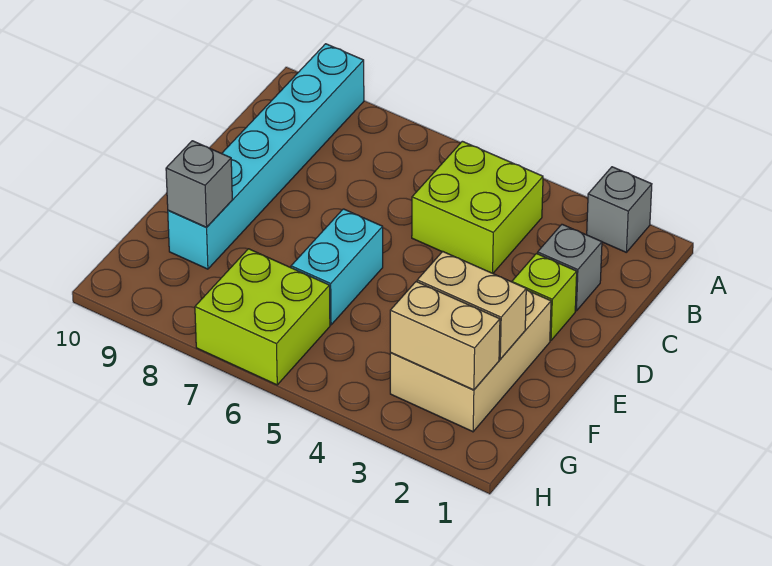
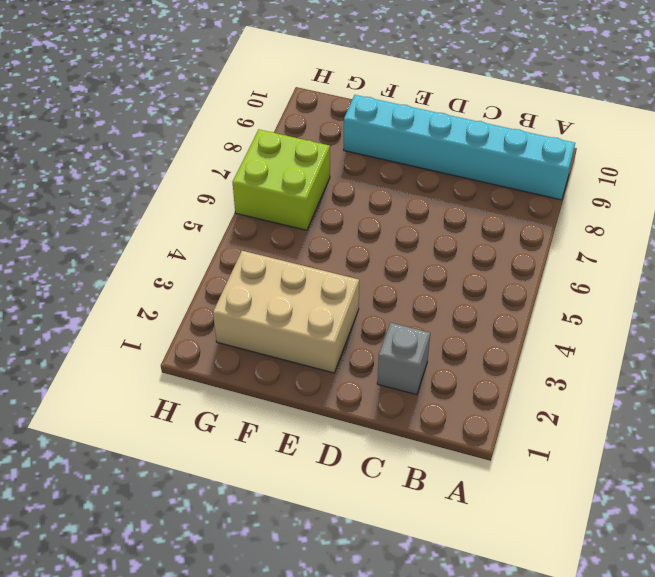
none -> grey 1x1 brick [587,167,652,252]
none -> lime 2x2 brick [412,141,543,273]

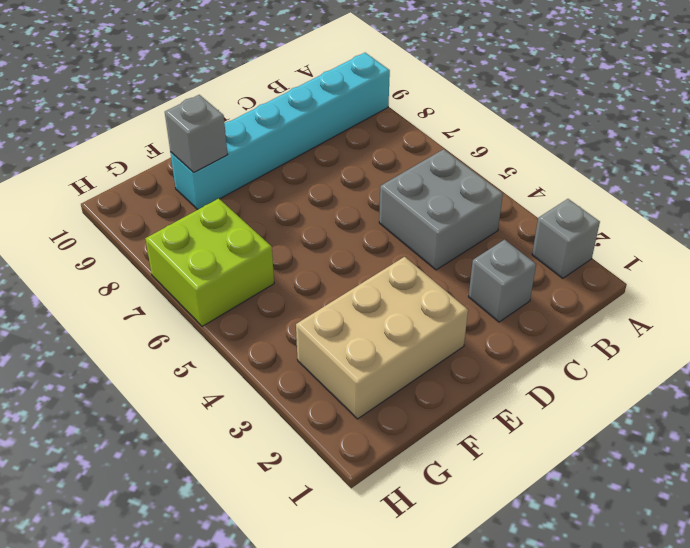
grey 2x2 brick [379,149,503,270] -> lime 2x2 brick [412,141,543,273]
none -> lime 1x1 brick [512,254,577,341]
none -> cyan 1x2 brick [291,209,383,325]

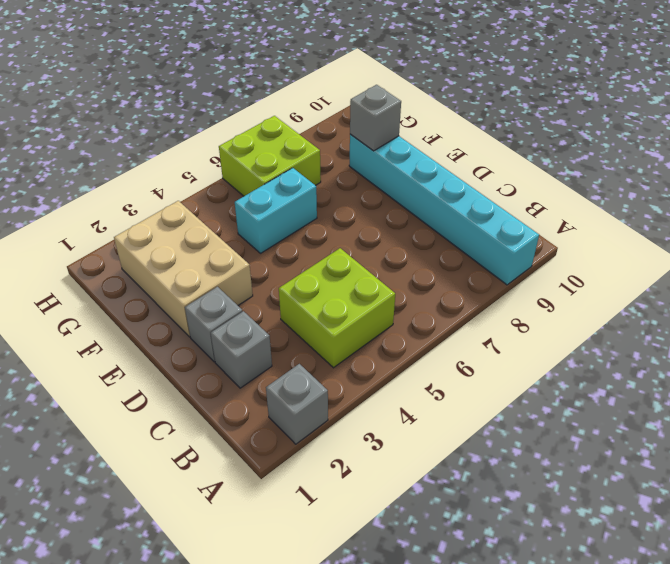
grey 1x1 brick [185,287,243,362] -> lime 1x1 brick [512,254,577,341]
cyan 1x2 brick [235,168,317,253] -> cyan 1x2 brick turned to [291,209,383,325]
none -> tan 1x2 brick [417,251,526,359]
none -> tan 1x2 brick [390,282,500,390]

